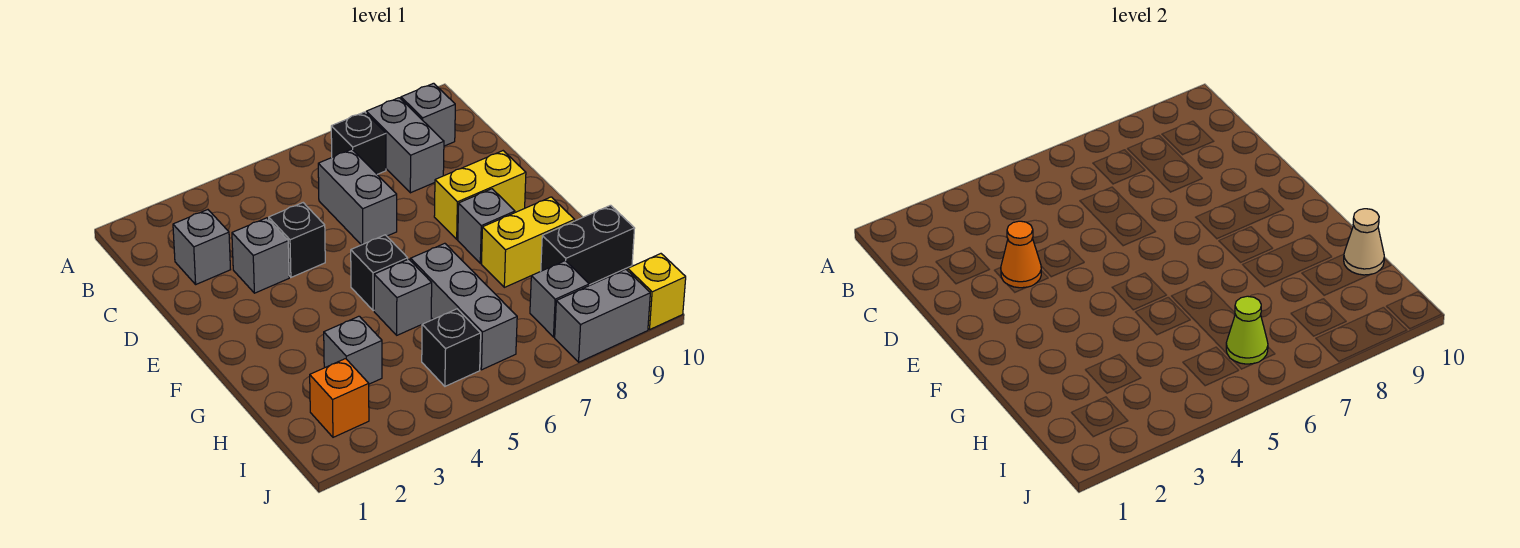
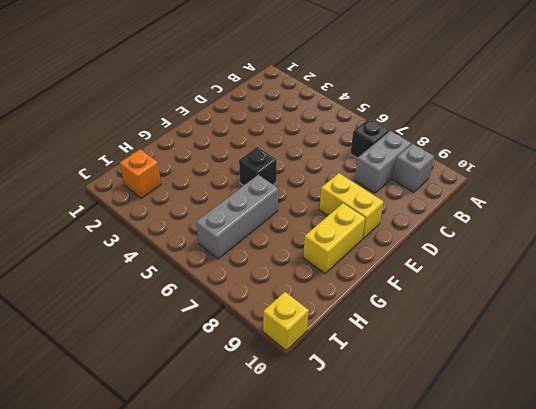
yellow 1x2 brick [303,203,365,273] -> yellow 1x2 brick turned to [481,197,575,287]
none -> grey 1x1 brick [173,210,231,284]
none -> grey 1x2 brick [318,149,397,245]
none -> grey 1x1 brick [232,218,289,293]

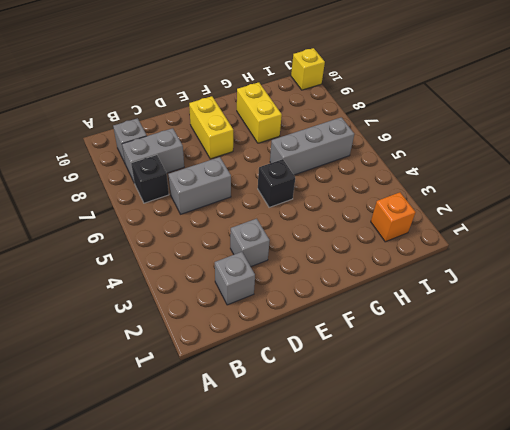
none -> black 1x1 brick [269,203,325,277]
none -> grey 1x1 brick [458,189,515,263]
none -> grey 1x1 brick [374,259,432,335]

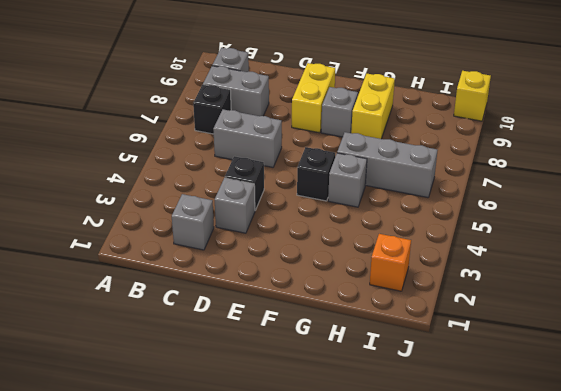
none -> grey 1x1 brick [324,316,382,384]
none -> black 1x2 brick [541,205,635,285]
none -> black 1x1 brick [422,309,481,386]

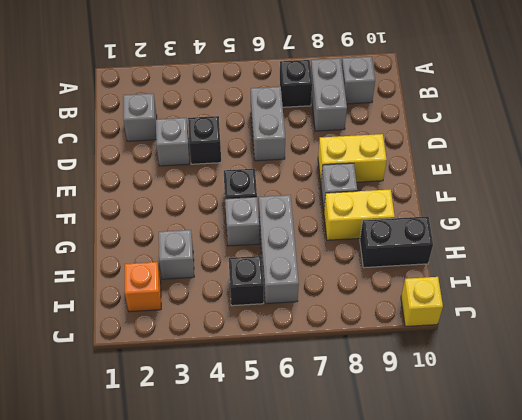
none -> grey 1x1 brick [530,261,589,337]
none -> grey 1x2 brick [555,269,650,362]
none -> orange 1x1 cone [1001,221,1041,288]

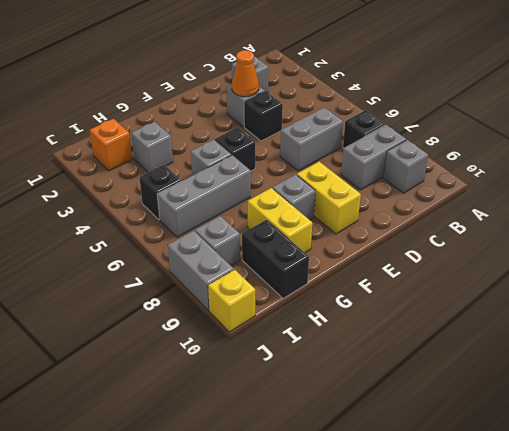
none -> tan 1x1 cone [1344,209,1384,275]
none -> lime 1x1 cone [1226,296,1268,364]

